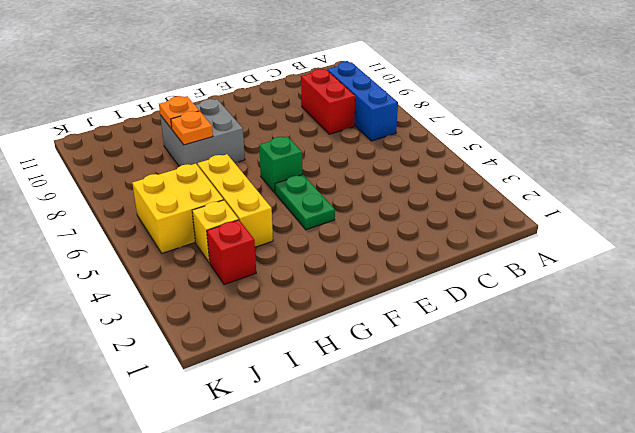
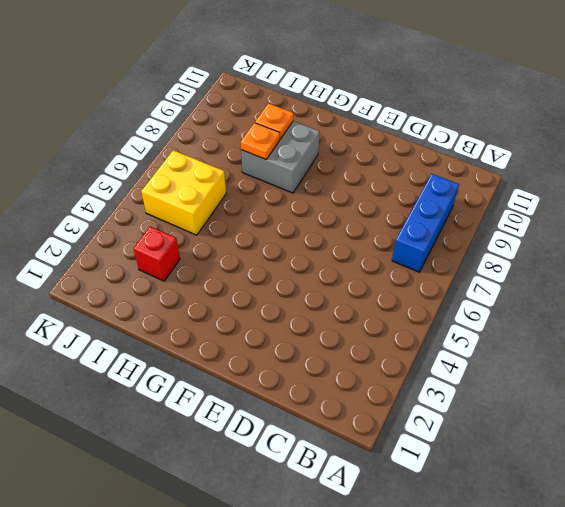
none -> red 1x2 brick [301,69,355,134]
none -> green 1x2 plate [275,175,335,230]

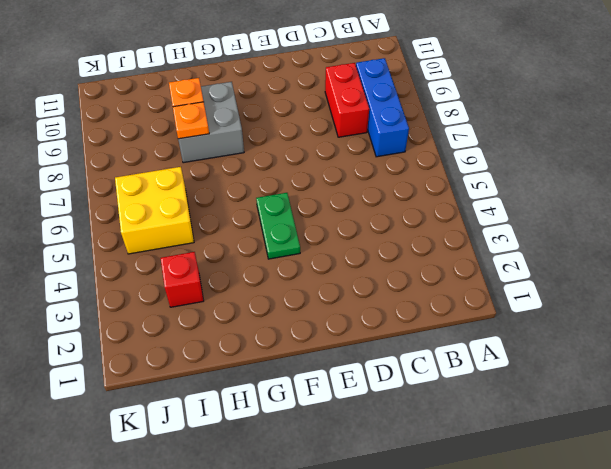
none -> green 1x1 brick [259,136,302,193]
none -> yellow 1x3 brick [198,154,273,247]

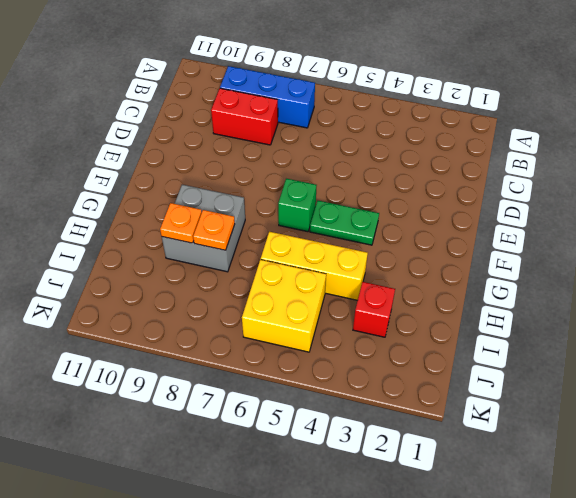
none -> yellow 1x1 brick [192,200,239,263]

